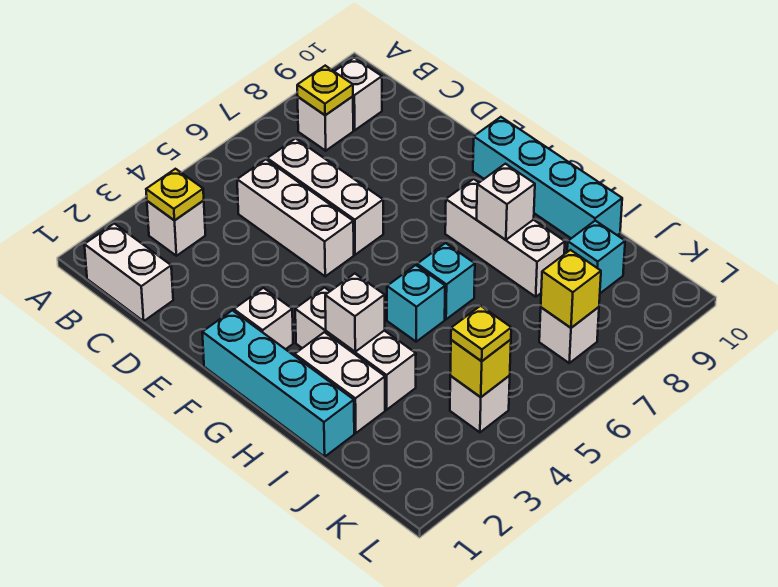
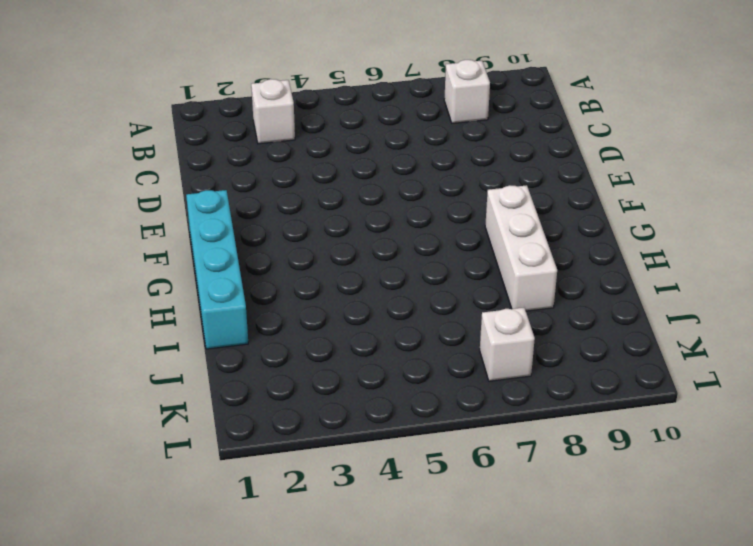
none -> white 1x2 brick [84,224,173,321]
none -> white 1x1 brick [334,58,382,130]
none -> white 1x3 brick [237,159,354,276]

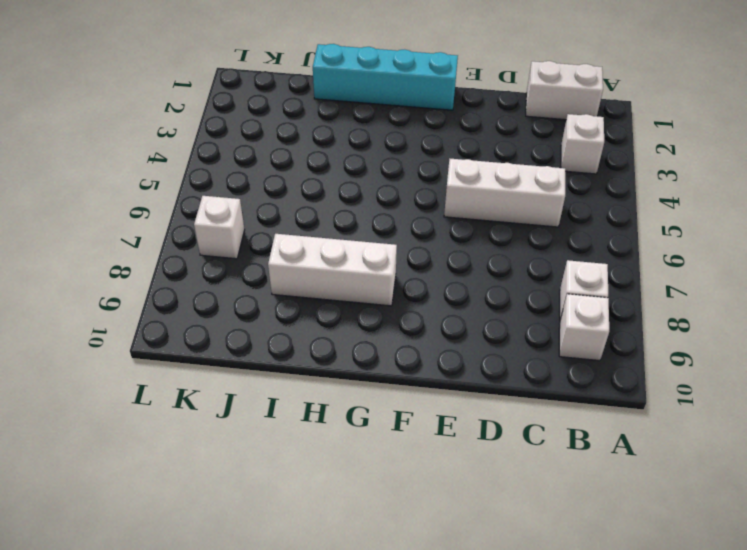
none -> white 1x3 brick [267,138,383,255]
none -> white 1x1 brick [234,288,293,349]
none -> cyan 1x4 brick [473,117,622,238]

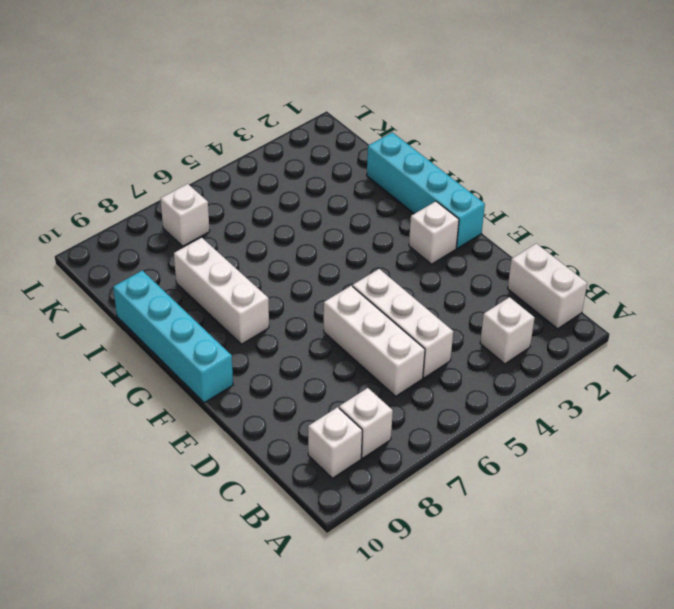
none -> white 1x3 brick [295,288,416,410]
none -> white 1x2 brick [295,332,385,433]
none -> cyan 1x1 brick [387,265,445,342]

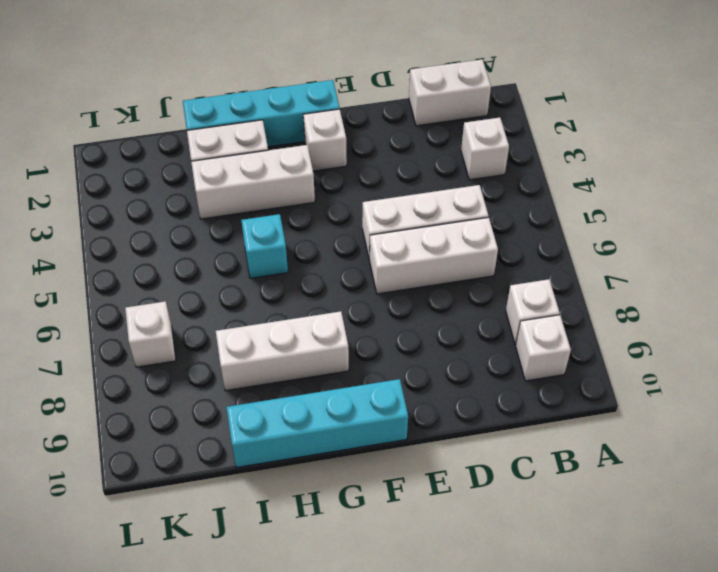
none -> cyan 1x1 brick [417,243,475,319]
none -> cyan 1x1 brick [567,221,625,293]
none -> white 1x1 brick [450,376,510,432]

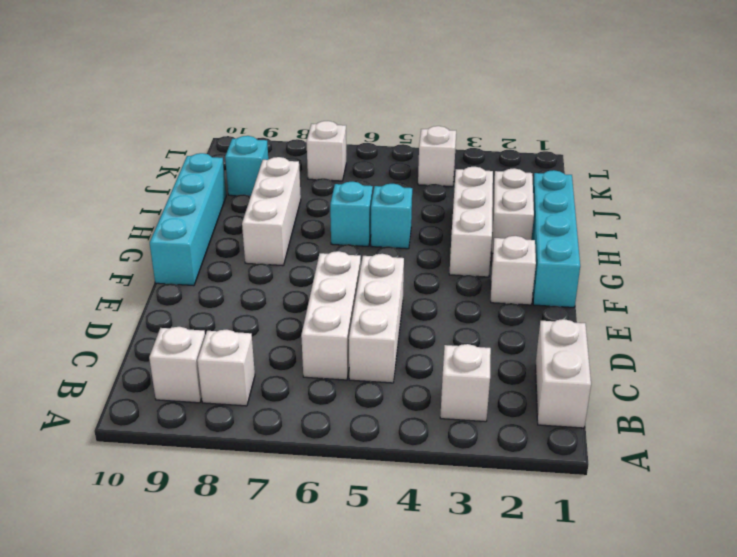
none -> yellow 1x1 plate [146,169,204,221]
none -> yellow 1x1 plate [297,66,353,115]
none -> white 1x1 brick [325,274,385,352]

